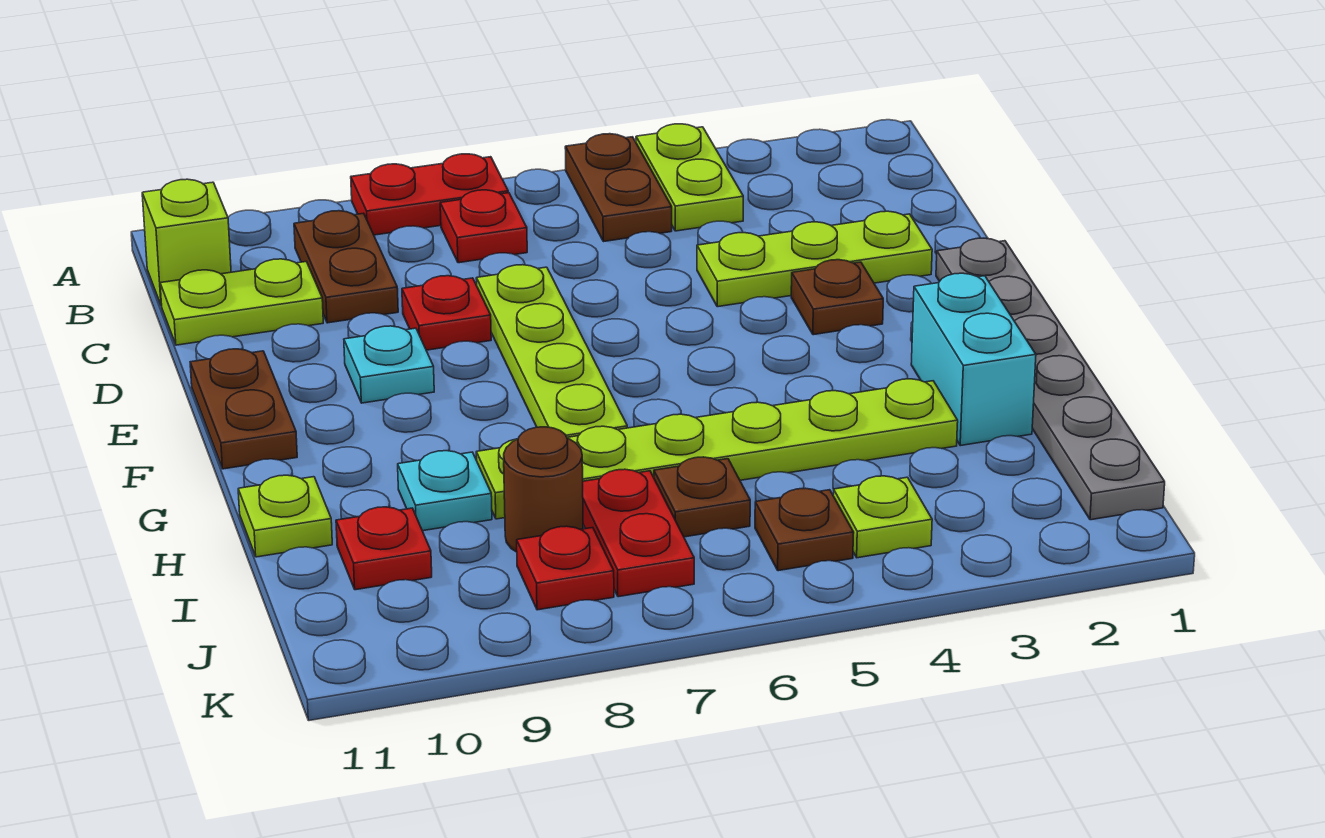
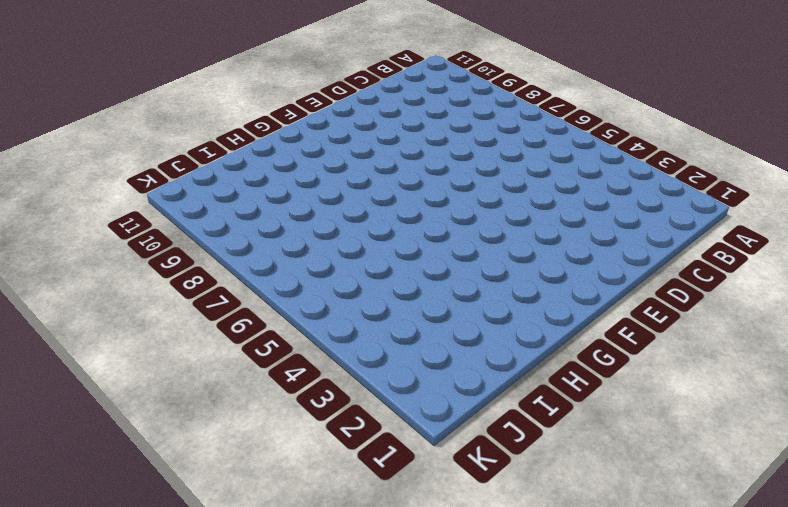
none -> lime 1x2 plate [636,124,743,231]
none -> brown 1x2 plate [565,134,672,242]
none -> red 1x2 plate [351,154,508,235]

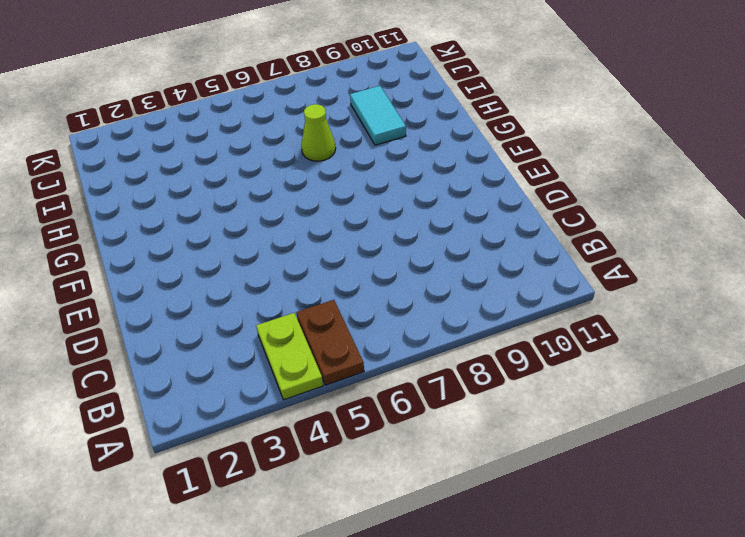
lime 1x1 cone [301,104,336,161] -> lime 1x6 plate [476,379,958,519]
cyan 1x2 tile [350,86,406,145] -> cyan 1x1 plate [398,451,492,531]
none -> red 1x2 plate [351,154,508,235]
none -> red 1x1 plate [440,190,527,263]
none -> brown 1x2 plate [294,211,398,323]

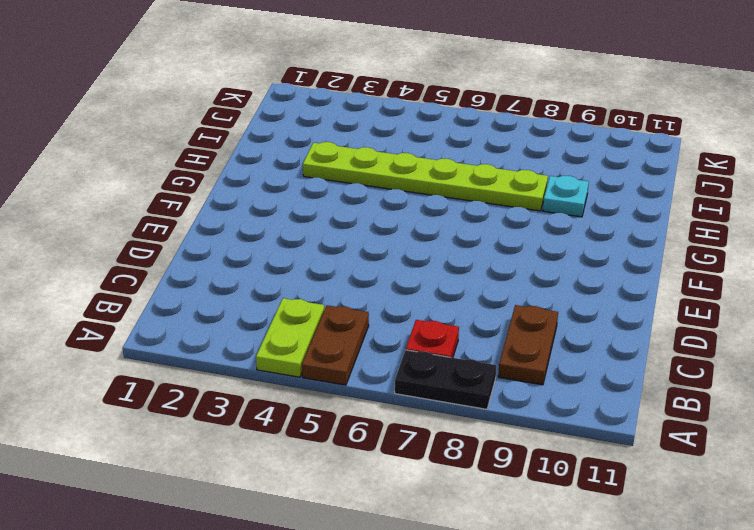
black 1x2 plate [395,350,496,409] -> red 1x2 plate [351,154,508,235]
none -> lime 1x1 brick [142,179,231,306]
none -> lime 1x2 plate [160,259,323,345]
none -> lime 1x3 plate [697,211,932,307]

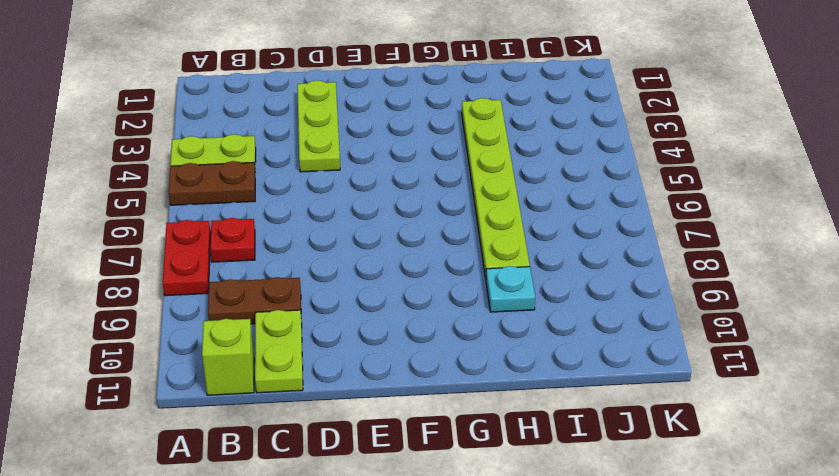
none -> lime 1x4 plate [476,265,627,437]
none -> red 1x1 plate [402,276,491,350]
none -> grey 1x6 plate [936,238,1165,520]

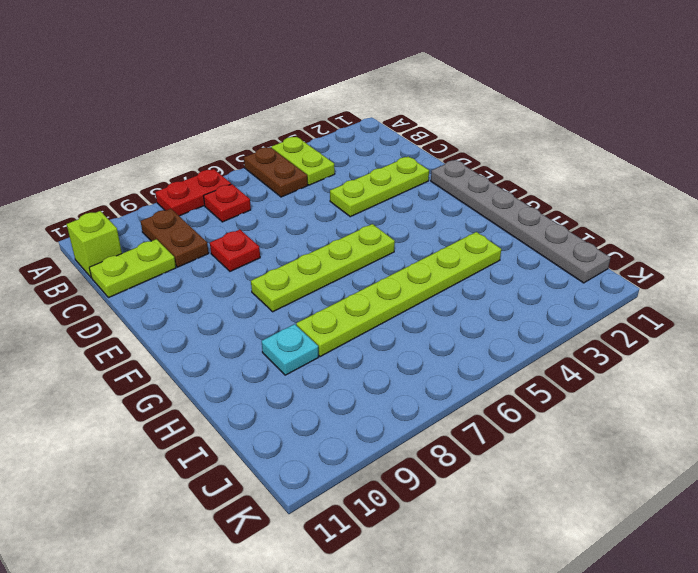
lime 1x4 plate [251,224,395,312] -> lime 1x4 plate turned to [476,265,627,437]
none -> brown 1x1 plate [791,260,883,335]
none -> cyan 1x1 plate [344,326,434,403]
none -> brown 1x2 plate [190,349,297,469]

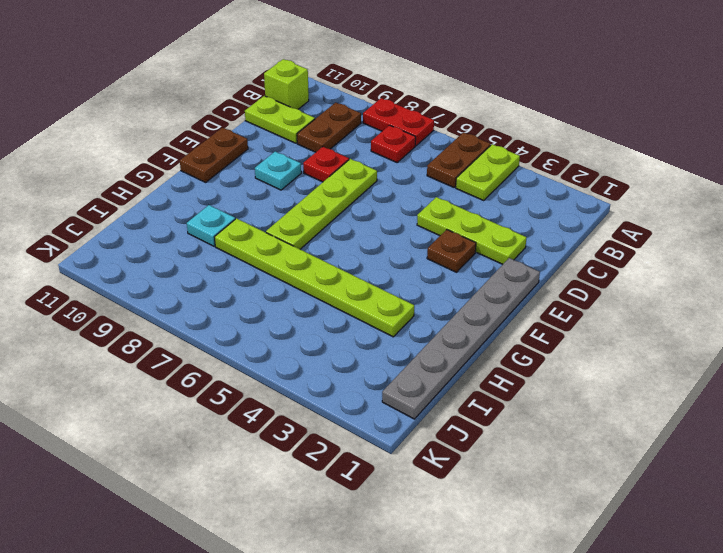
none -> cyan 1x2 brick [911,273,1036,446]
none -> lime 1x1 plate [238,475,332,557]
none -> brown 1x1 plate [654,457,750,537]

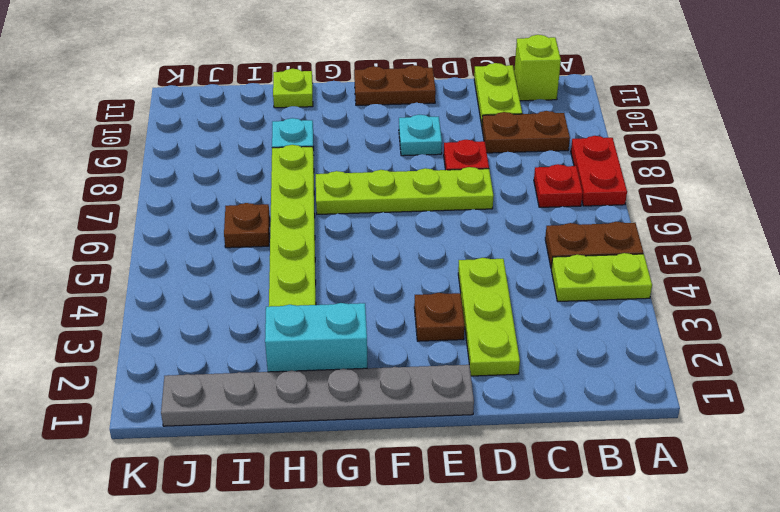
none -> red 1x2 plate [583,469,694,597]
none -> brown 1x1 round brick [504,427,583,552]
none -> red 1x1 plate [336,507,432,590]

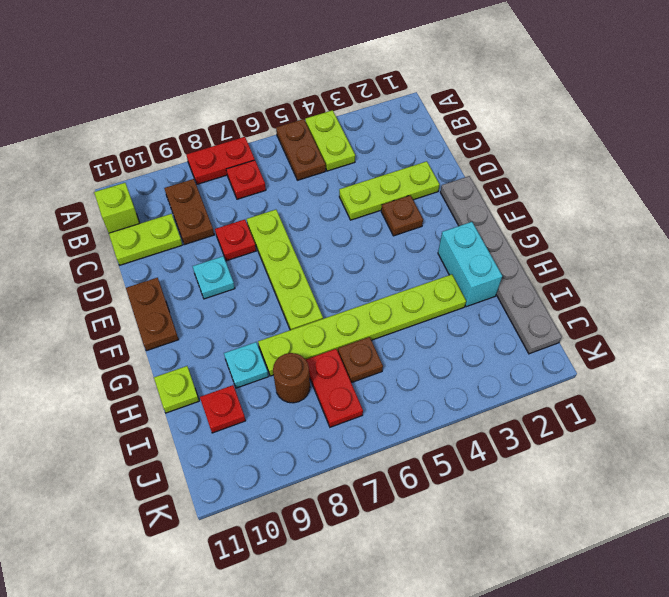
none -> lime 1x1 plate [833,476,932,558]
none -> brown 1x1 plate [755,488,854,571]
none -> red 1x1 plate [517,526,614,610]

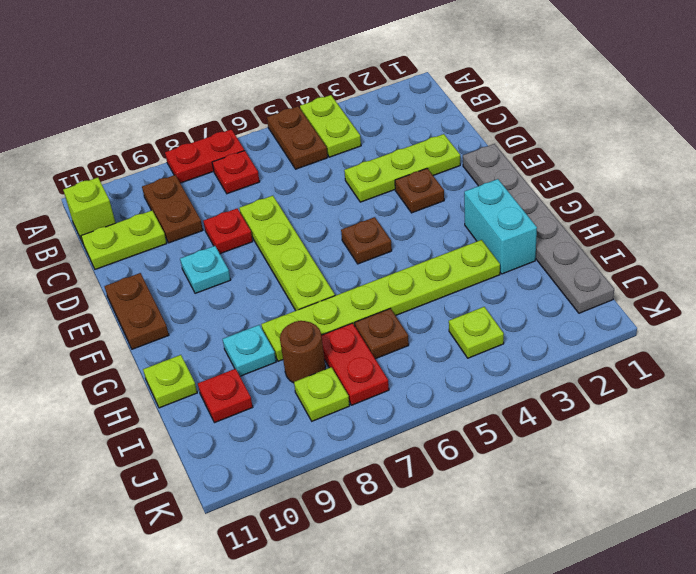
brown 1x1 plate [341,217,392,264] -> brown 1x1 plate moved to [755,488,854,571]
lime 1x1 plate [294,367,350,421] -> red 1x1 plate [517,526,614,610]

